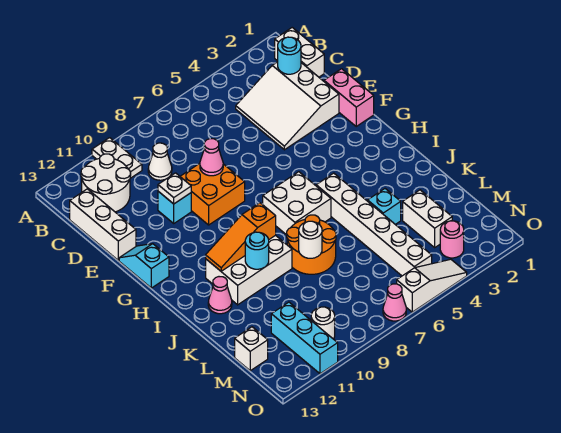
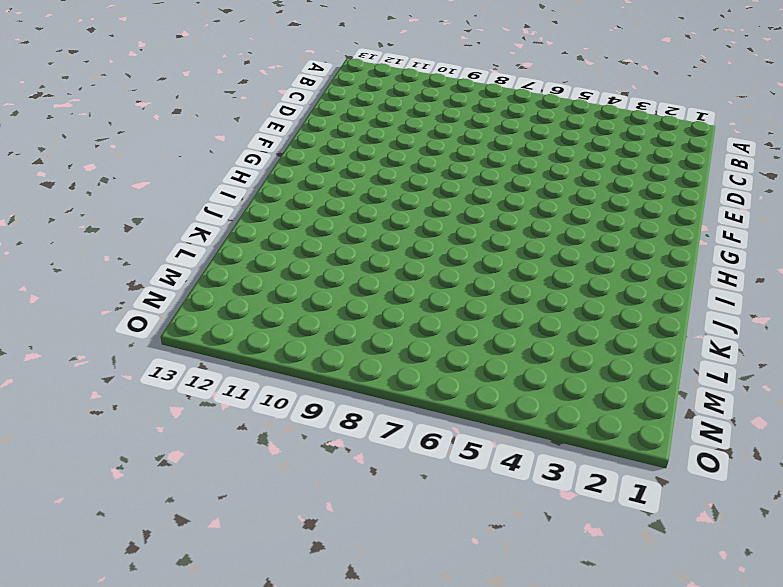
none -> white 1x2 plate [92,138,142,178]
none -> white 1x2 brick [275,28,324,77]
none -> white 2x2 round brick [81,154,131,212]

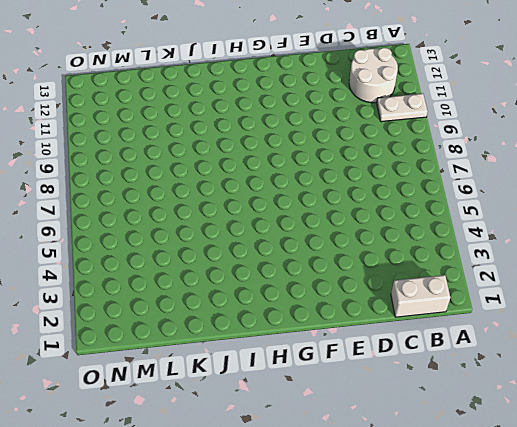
none -> white 3x3 slope [236,62,339,150]
none -> white 1x1 cone [148,143,172,180]
none -> white 1x3 brick [70,189,136,260]

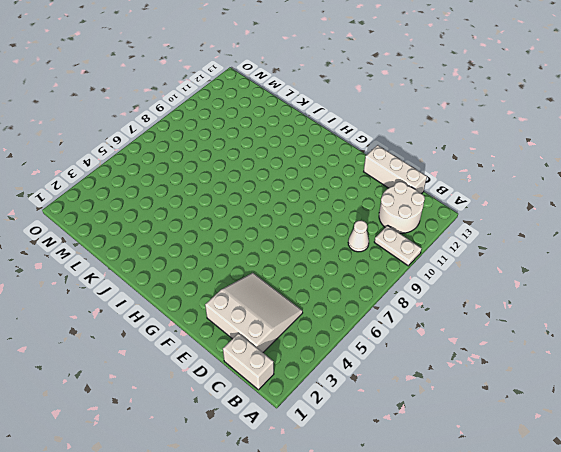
none -> pink 1x2 brick [324,69,374,126]
none -> orange 2x2 brick [180,163,245,225]
none -> cyan 1x1 brick [158,191,191,223]

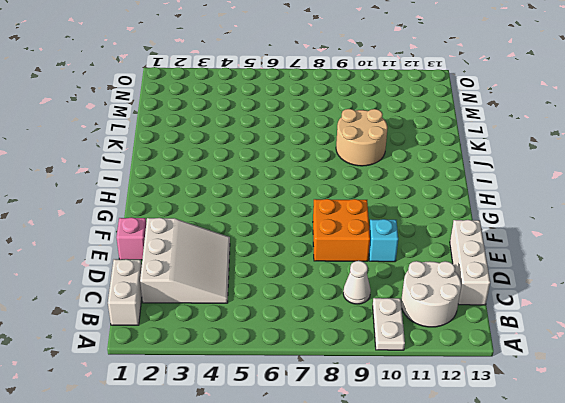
pink 1x1 brick [116,217,146,260] -> pink 1x2 brick [324,69,374,126]
tan 2x2 round brick [336,109,388,166] -> white 2x3 brick [206,235,292,305]
none -> cyan 1x2 slope [119,244,169,288]
none -> white 2x2 brick [263,172,331,235]
none -> white 1x6 brick [316,173,432,276]

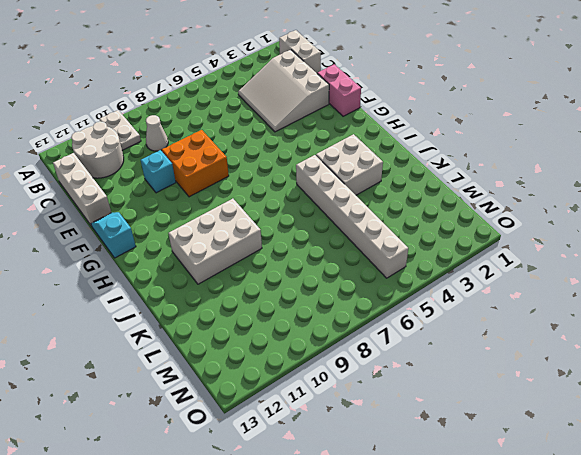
white 2x2 brick [316,134,383,195] -> white 2x2 brick moved to [263,172,331,235]
none -> orange 2x2 round brick [287,215,336,274]
none -> pink 1x1 cone [208,277,232,314]
none -> cyan 1x1 brick [368,189,401,224]

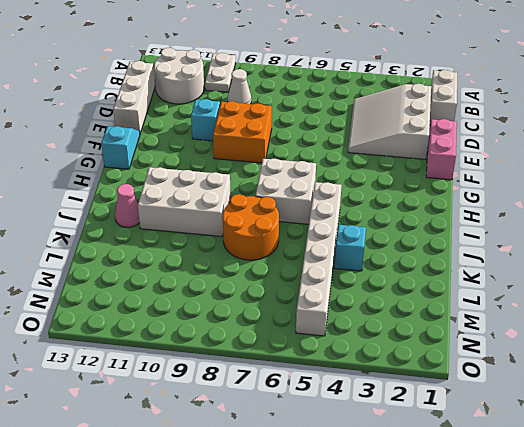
none -> white 1x2 brick [403,190,452,247]
none -> cyan 1x3 brick [271,302,338,374]
none -> white 1x1 brick [235,327,268,371]

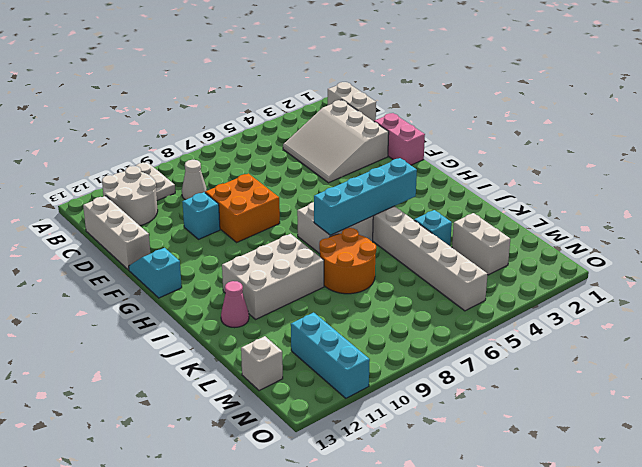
cyan 1x4 brick [314,158,417,235] -> none
none -> pink 1x1 round brick [440,221,464,258]
none -> white 1x1 round brick [311,307,335,339]
none -> white 1x3 slope [397,259,467,312]

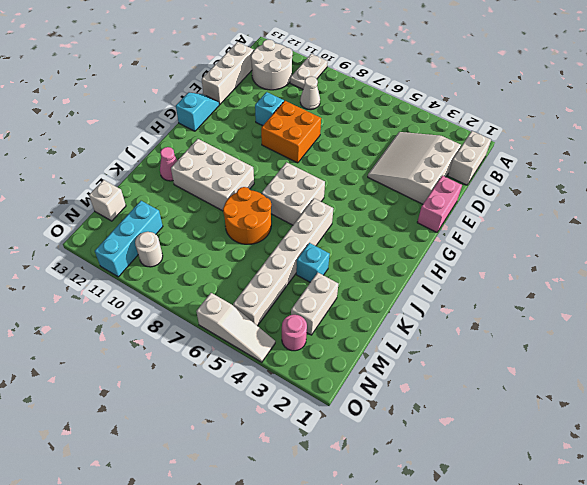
none -> pink 1x1 cone [383,284,406,321]
none -> cyan 1x1 round brick [278,37,301,74]
none -> pink 1x1 cone [200,139,223,176]

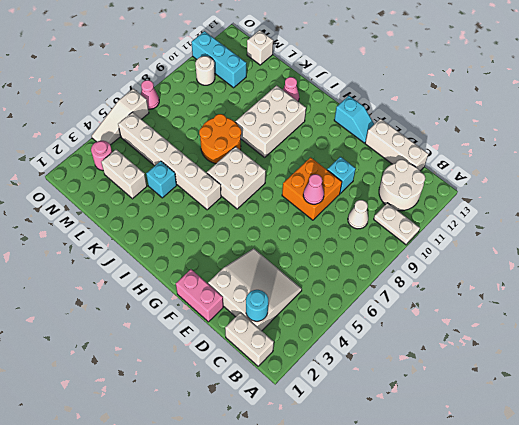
none -> white 1x1 plate [158,173,191,204]
none -> orange 1x3 slope [206,203,276,271]
none -> cyan 1x1 round brick [245,232,269,269]

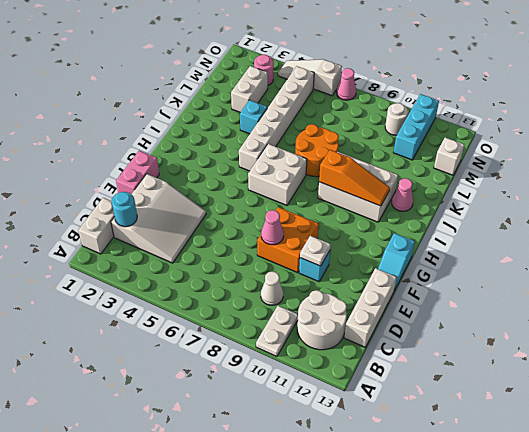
none -> cyan 1x1 round brick [245,232,269,269]
none -> white 1x1 round brick [299,221,322,258]

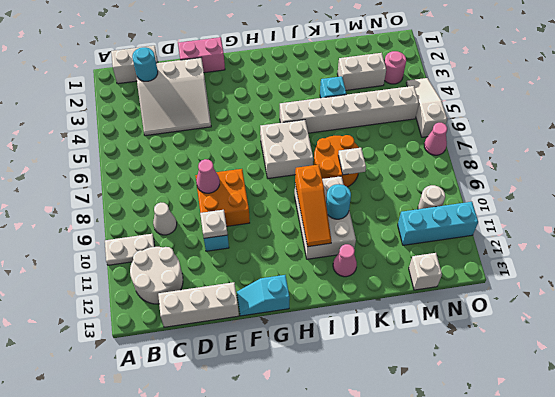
white 1x1 plate [338,148,366,175] -> white 1x1 round brick [299,221,322,258]

